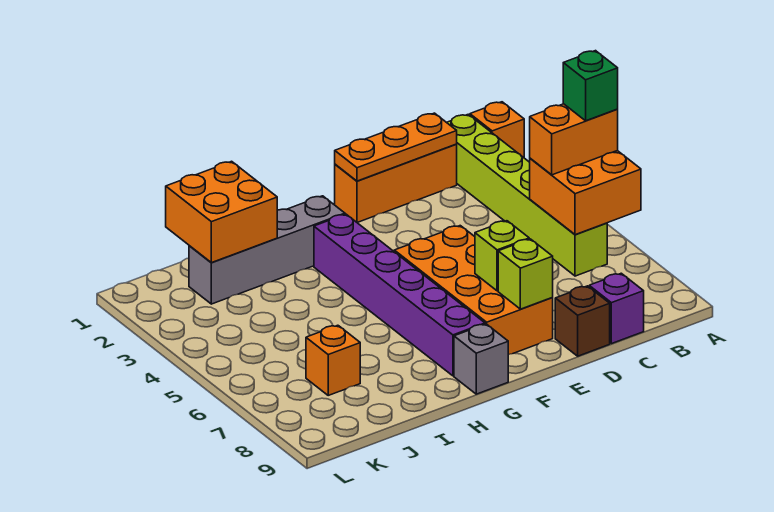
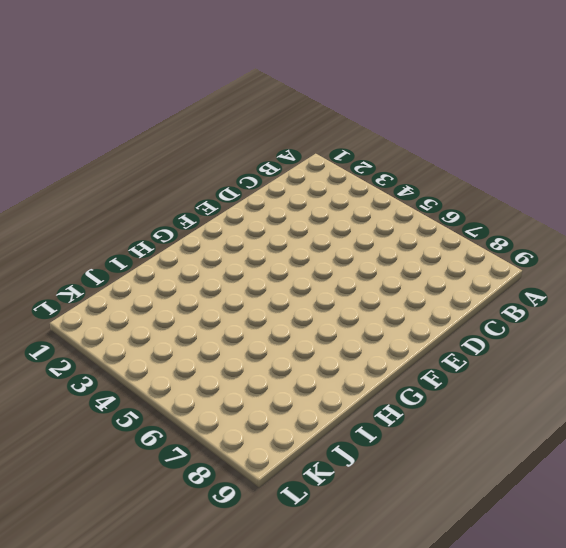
none -> orange 1x1 brick [470,102,524,158]
none -> lime 1x6 brick [447,114,607,276]
none -> orange 1x3 brick [335,144,457,223]

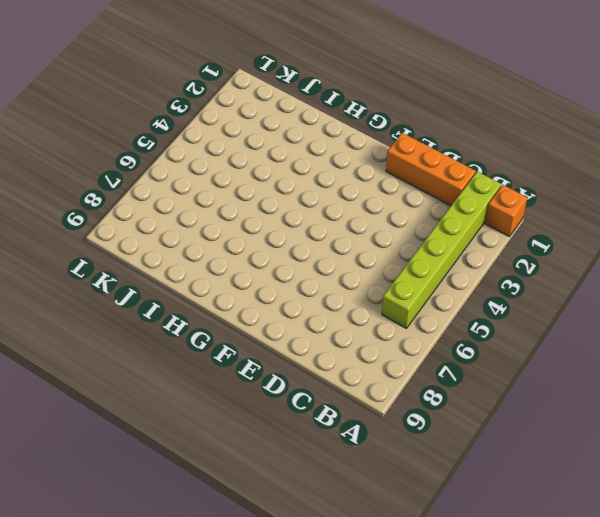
none -> purple 1x1 brick [589,273,644,344]
none -> brown 1x1 brick [555,286,610,356]
none -> orange 2x4 brick [394,226,553,354]

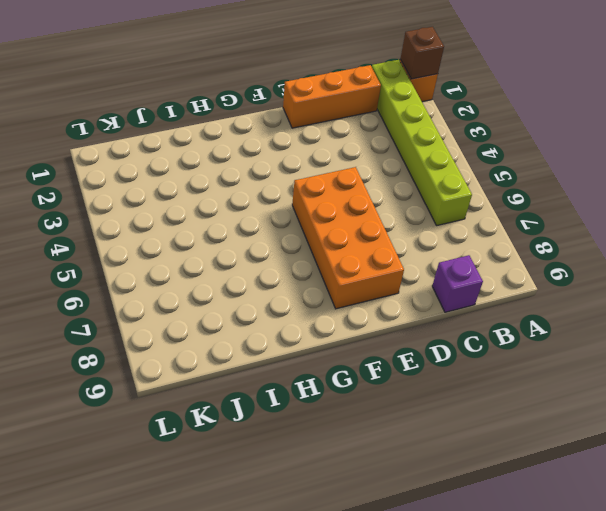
brown 1x1 brick [400,27,444,79] -> brown 1x1 brick moved to [555,286,610,356]
none -> grey 1x4 brick [189,196,345,304]
none -> purple 1x6 brick [314,214,485,376]
none -> grey 1x1 brick [454,324,508,394]

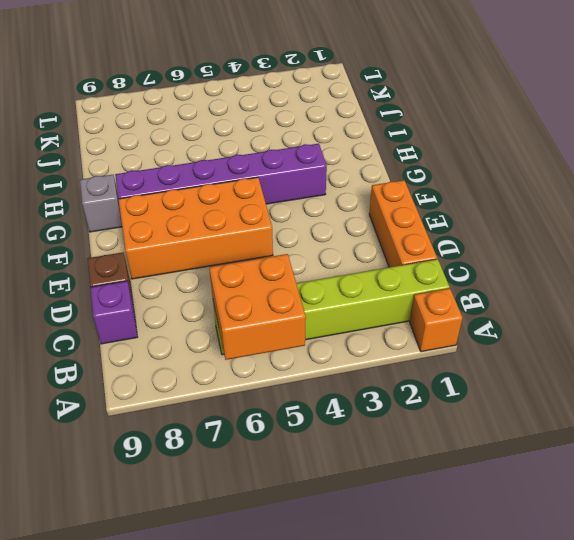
none -> grey 1x4 brick [189,196,345,304]
none -> orange 1x1 brick [306,325,360,395]
none -> orange 1x3 plate [335,113,457,181]

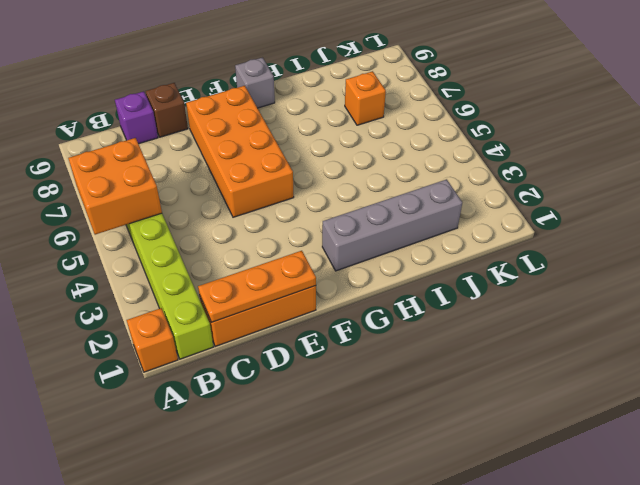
none -> purple 1x6 brick [314,214,485,376]
none -> lime 1x1 brick [475,221,529,291]
none -> lime 1x1 brick [498,239,553,309]

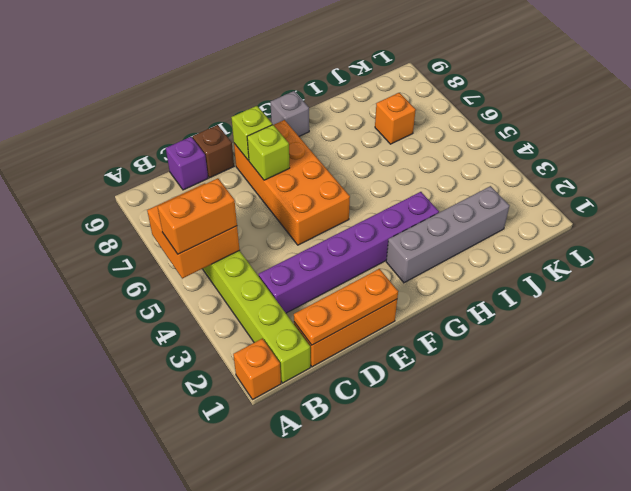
purple 1x6 brick [259,192,439,313] -> purple 1x6 brick turned to [314,214,485,376]
none -> orange 2x2 brick [166,161,277,263]
none -> green 1x1 brick [563,51,618,121]

